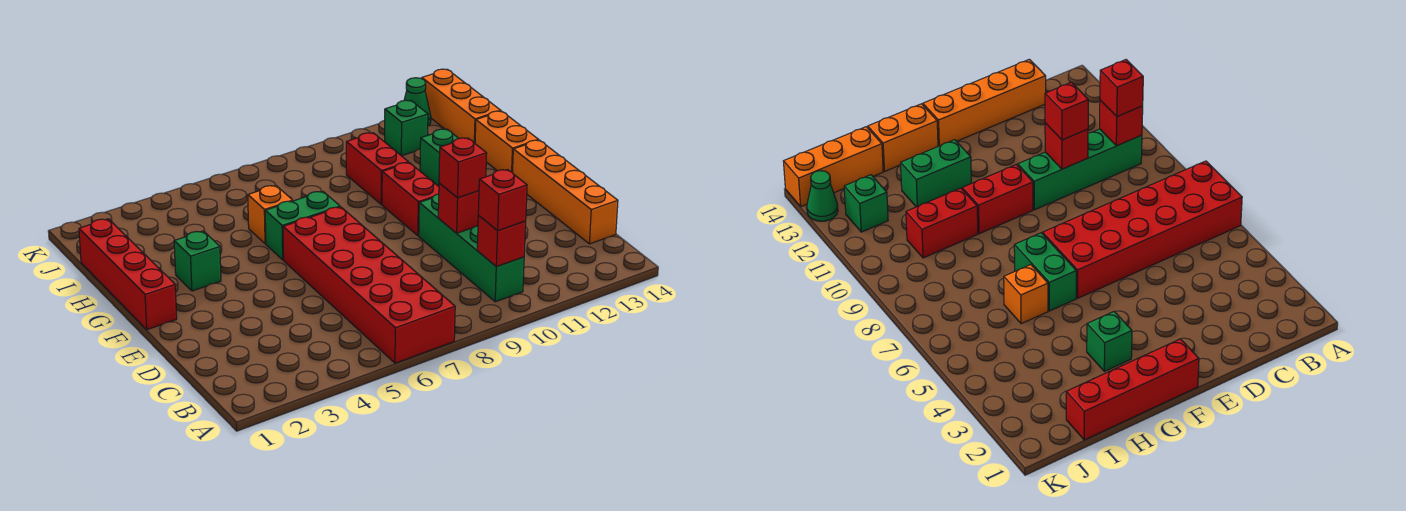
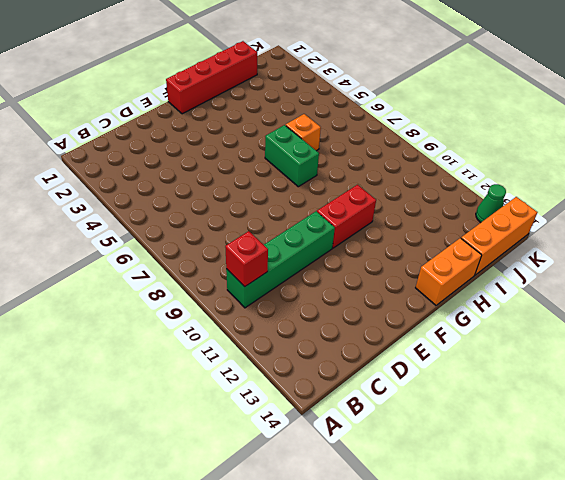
none -> red 2x6 brick [283,207,455,363]
none -> orange 1x4 brick [513,140,618,244]
none -> green 1x1 brick [174,231,221,291]

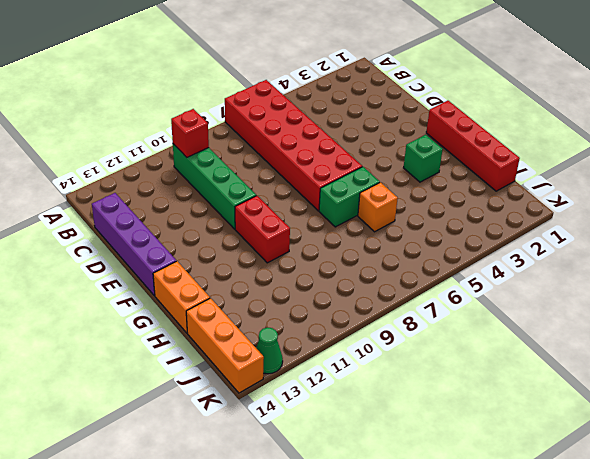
purple 1x4 brick [92,193,176,296] -> orange 1x4 brick [513,140,618,244]
none -> green 1x2 brick [420,129,459,186]
none -> red 1x2 brick [346,133,408,205]
none -> green 1x1 brick [385,100,428,156]

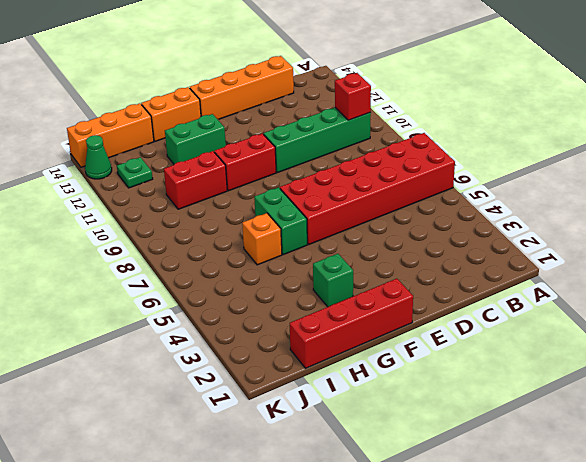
green 1x1 plate [117,157,153,188] -> green 1x1 brick [385,100,428,156]
none -> red 1x1 brick [438,183,479,233]
none -> red 1x1 brick [478,170,527,231]
none -> red 1x1 brick [439,138,487,198]

